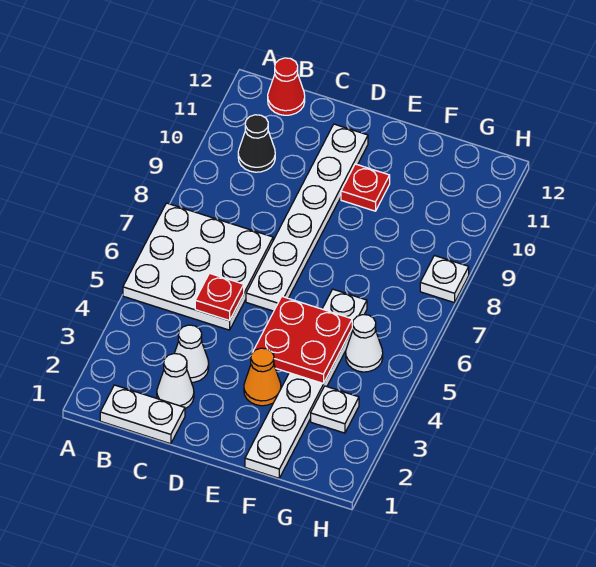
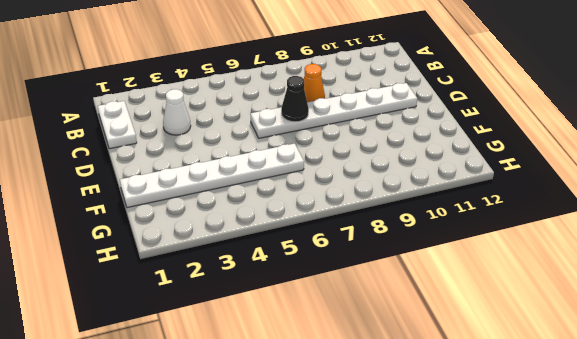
orange 1x1 cone [304,64,325,102] -> orange 1x1 cone moved to [244,348,281,406]
black 1x1 cone [281,76,309,122] -> black 1x1 cone moved to [238,115,275,172]
none -> white 3x3 plate [123,203,273,330]
none -> red 1x1 cone [268,58,305,115]
none -> white 1x1 cone [157,354,194,409]

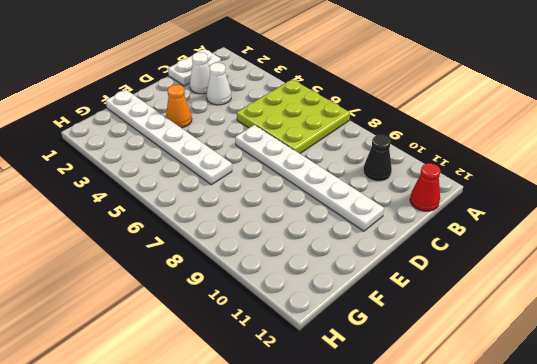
lime 3x3 plate [237,79,350,154] -> white 3x3 plate [123,203,273,330]
none -> red 1x1 plate [341,164,390,211]
none -> white 1x1 plate [311,386,359,433]
none -> white 1x1 cone [346,315,383,372]

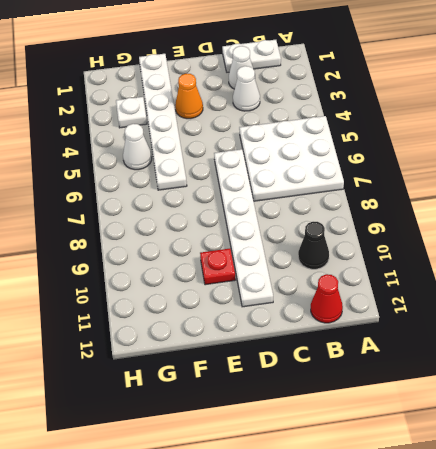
none -> white 1x1 plate [420,256,469,303]
none -> red 1x1 plate [195,273,244,321]
none -> red 2x2 plate [253,297,352,384]

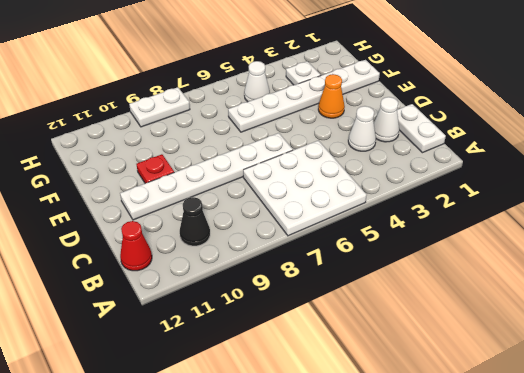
white 1x2 plate [129,87,190,127] -> white 1x1 plate [420,256,469,303]
none -> red 1x1 plate [195,273,244,321]
none -> red 2x2 plate [253,297,352,384]

